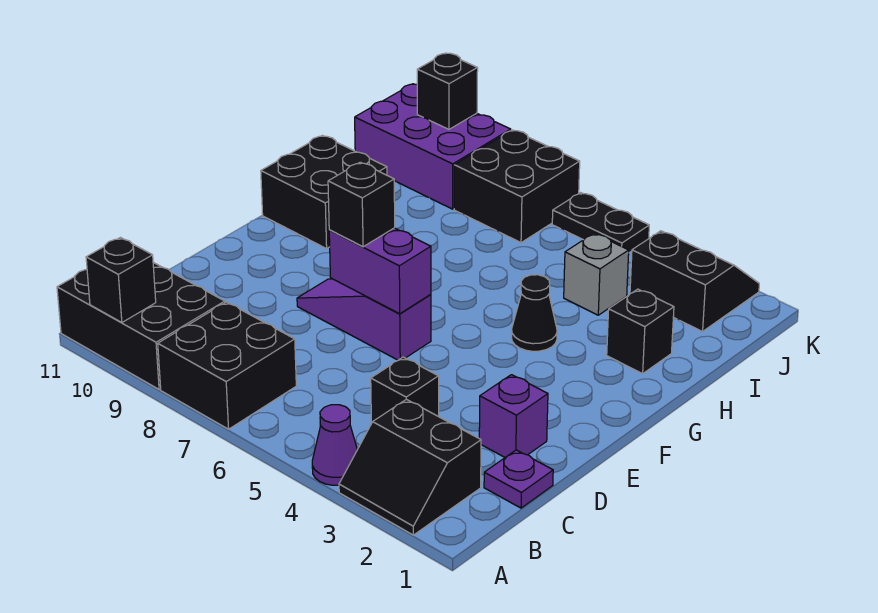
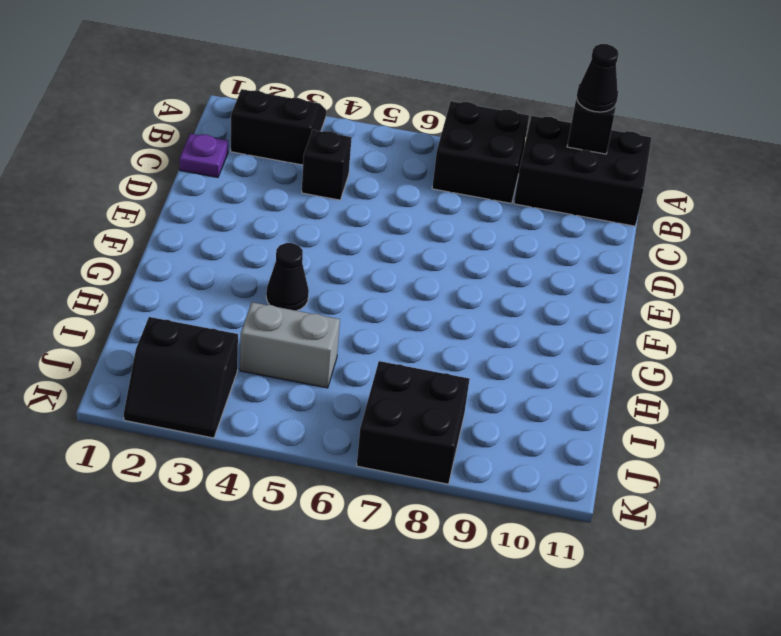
black 1x1 cone [577,44,618,112] -> none
grey 1x2 brick [240,302,340,388] -> grey 1x1 brick [564,233,629,315]
none -> purple 1x1 cone [312,405,357,485]
none -> purple 1x1 brick [479,375,548,457]
none -> purple 1x3 slope [297,279,431,360]

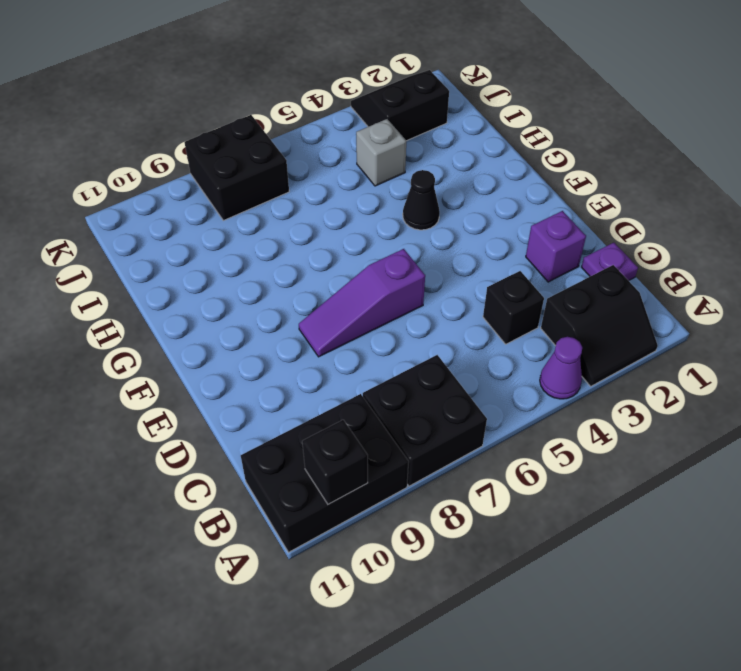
none -> black 2x2 brick [261,135,387,249]
none -> black 1x1 brick [607,289,674,374]
none -> purple 2x3 brick [355,84,511,209]

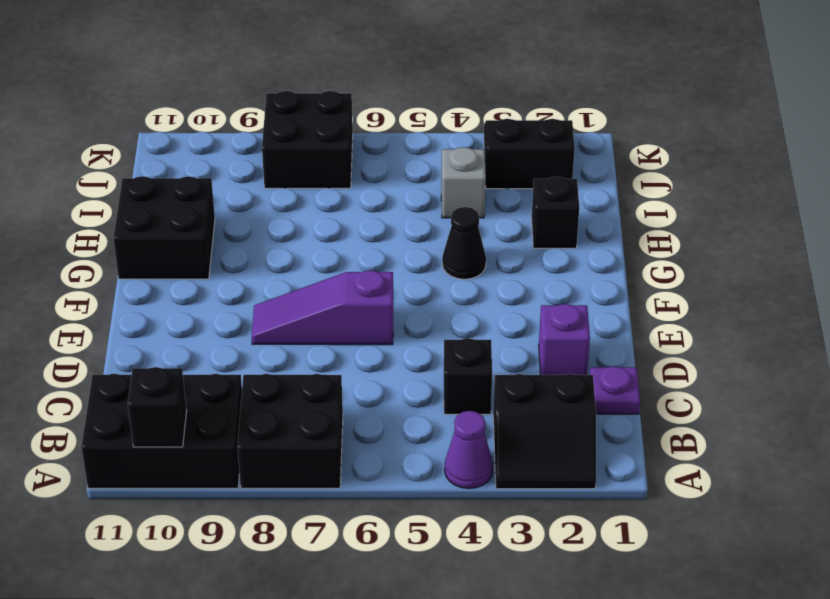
none -> purple 2x3 brick [355,84,511,209]
none -> black 1x2 plate [552,193,649,253]
none -> purple 1x2 brick [329,228,431,314]

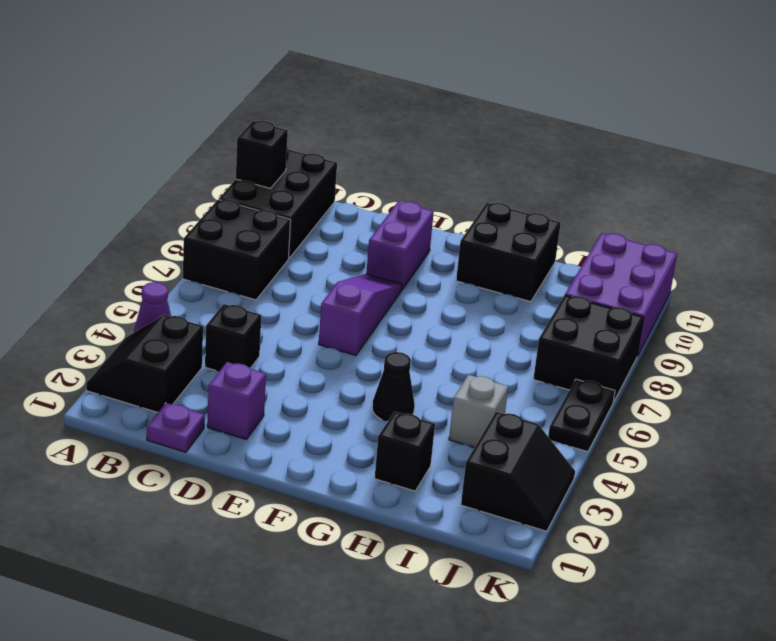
purple 1x2 brick [366,202,434,290] -> purple 1x2 brick moved to [329,228,431,314]
none -> black 1x1 brick [417,53,478,129]
none -> black 1x1 brick [328,162,395,247]

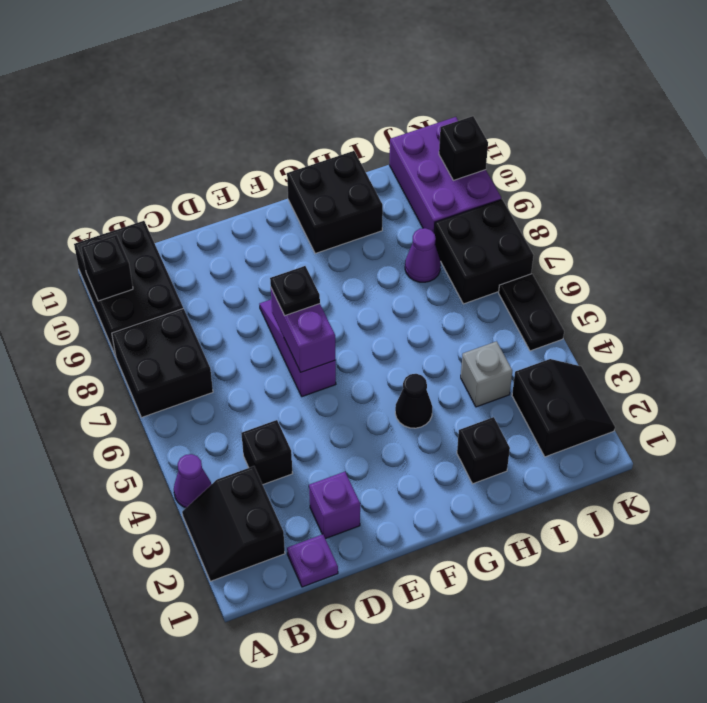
black 1x1 plate [270,266,320,315] -> black 1x1 brick [328,162,395,247]
purple 1x1 cone [405,228,441,282] -> none

